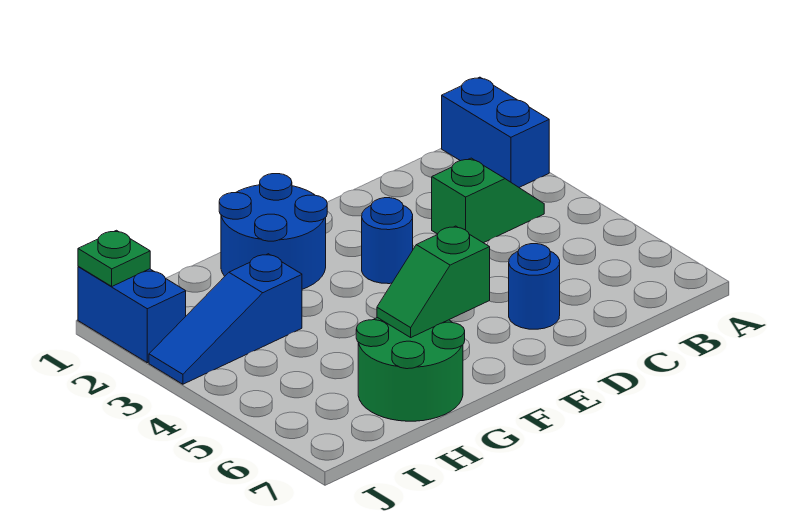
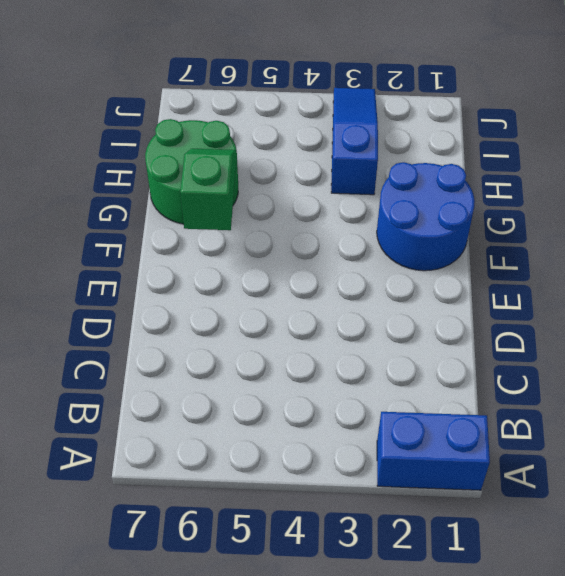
none -> green 1x2 slope [432,158,544,243]
none -> blue 1x1 round brick [509,244,560,329]

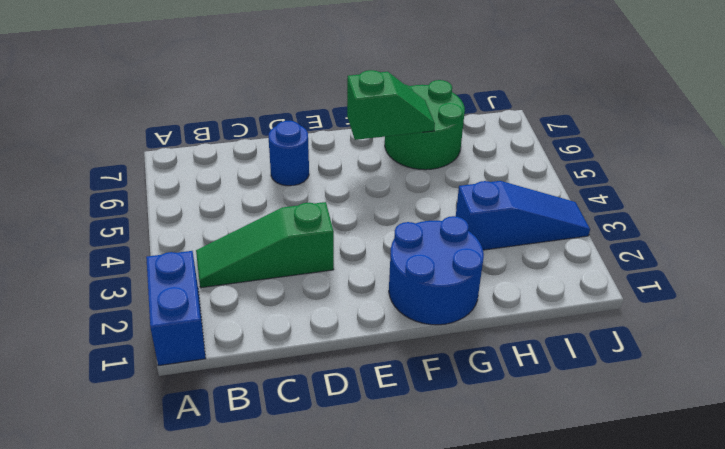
green 1x3 slope [196,202,334,288] -> green 1x2 slope [432,158,544,243]
none -> blue 1x1 round brick [362,198,413,284]
none -> blue 1x2 brick [78,267,186,363]

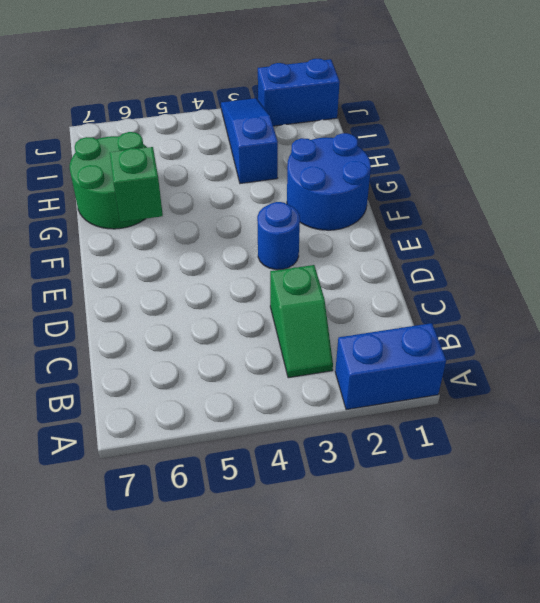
none -> blue 1x1 round brick [509,244,560,329]
none -> green 1x1 plate [78,230,150,286]

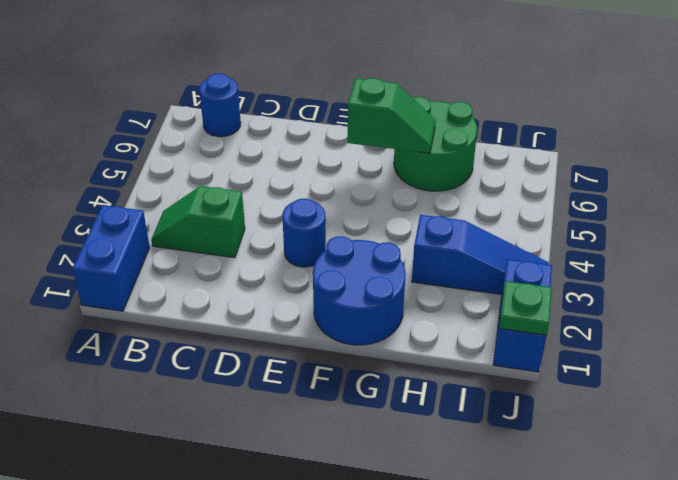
blue 1x1 round brick [199,74,241,137] -> blue 1x1 round brick moved to [509,244,560,329]

